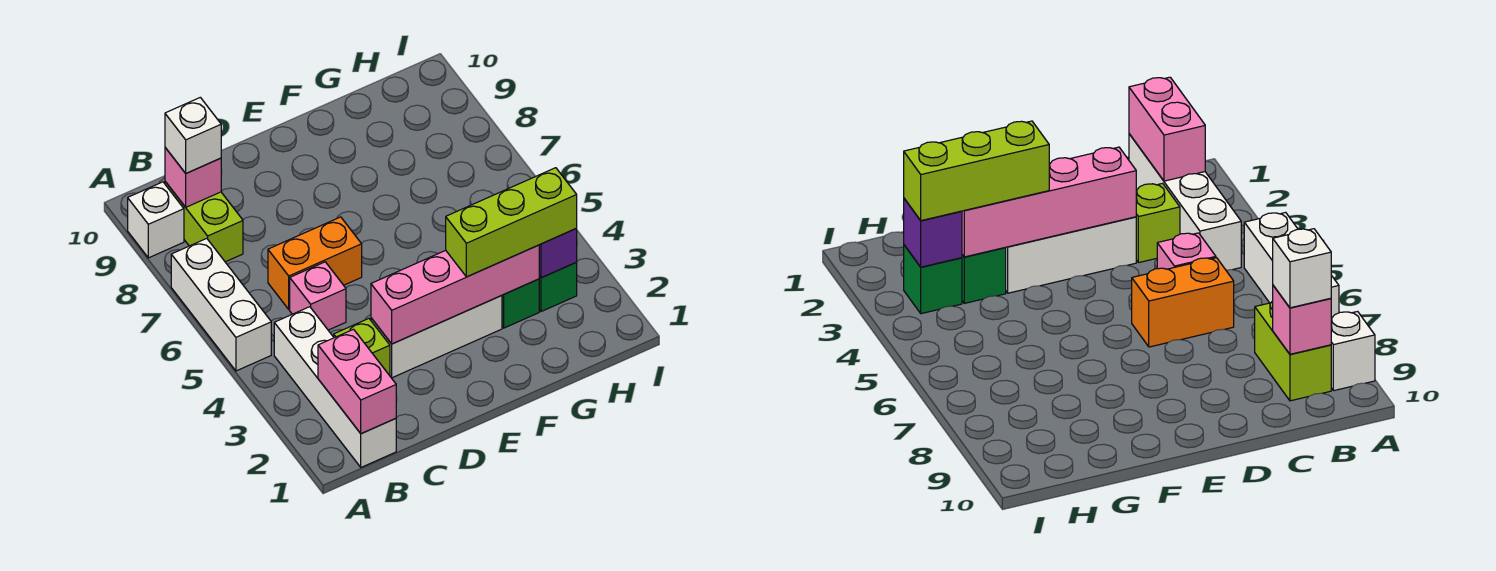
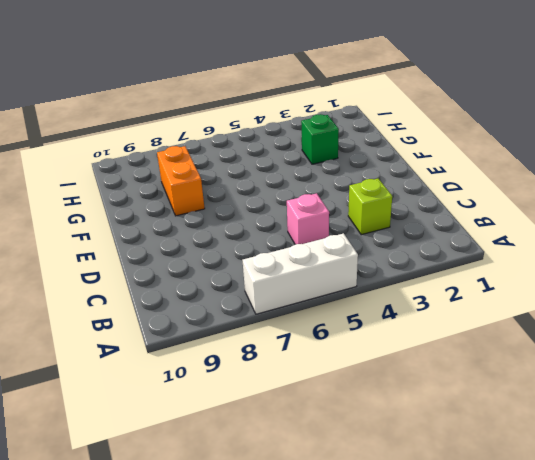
orange 1x2 brick [157,146,205,216] -> orange 1x2 brick moved to [268,217,362,309]
none -> white 1x1 brick [128,182,184,258]
none -> white 1x4 brick [274,307,396,467]
none -> lime 1x2 brick [165,182,243,262]

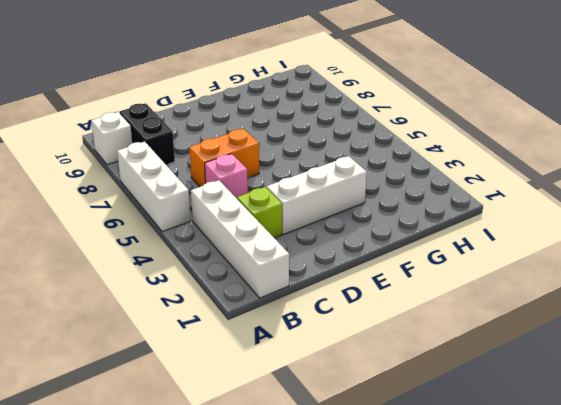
black 1x2 brick [120,103,175,164] -> lime 1x2 brick [165,182,243,262]
none -> green 1x1 brick [502,279,539,328]
none -> green 1x1 brick [539,262,577,312]
none -> pink 1x2 brick [318,329,396,434]

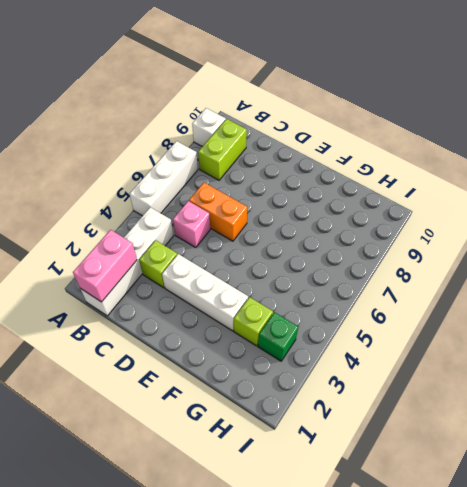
lime 1x1 brick [234,297,273,346] -> green 1x1 brick [502,279,539,328]
none -> pink 1x1 brick [165,148,221,207]
none -> pink 1x4 brick [371,245,539,344]
none -> purple 1x1 brick [539,229,577,278]

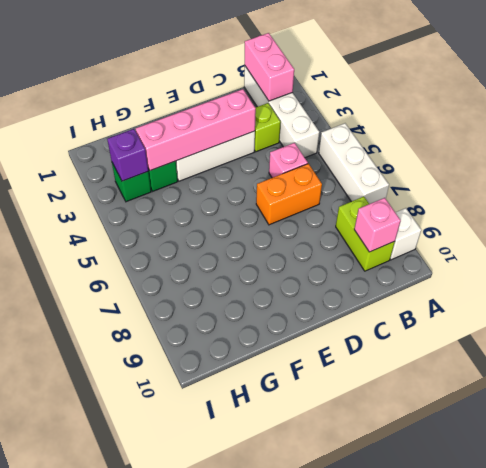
none -> white 1x1 brick [165,97,221,173]
none -> lime 1x3 brick [446,168,577,277]

